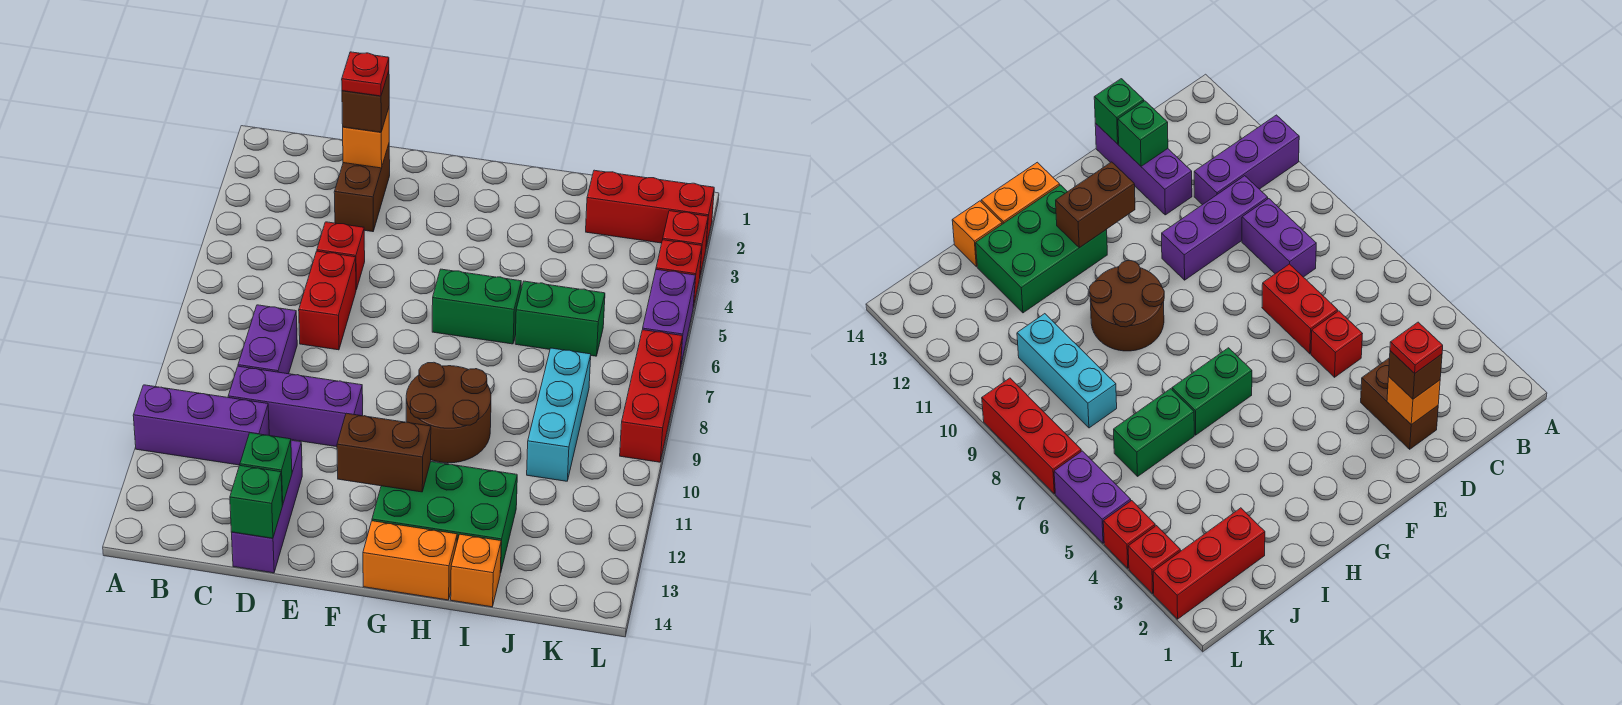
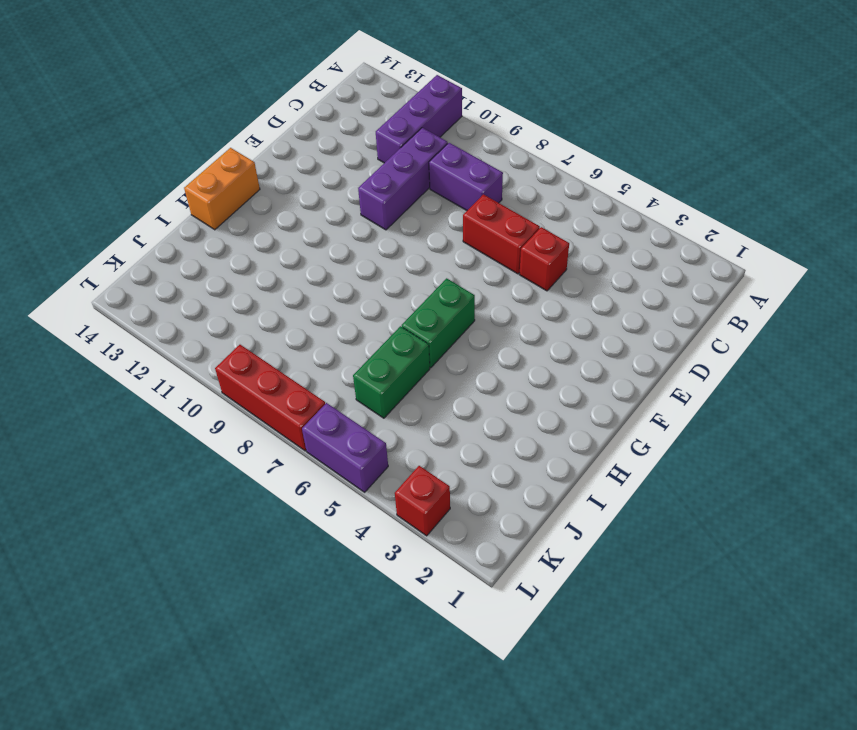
none -> brown 1x2 brick [334,144,390,232]
none -> purple 1x3 brick [231,440,302,573]
none -> brown 2x2 round brick [406,362,491,463]

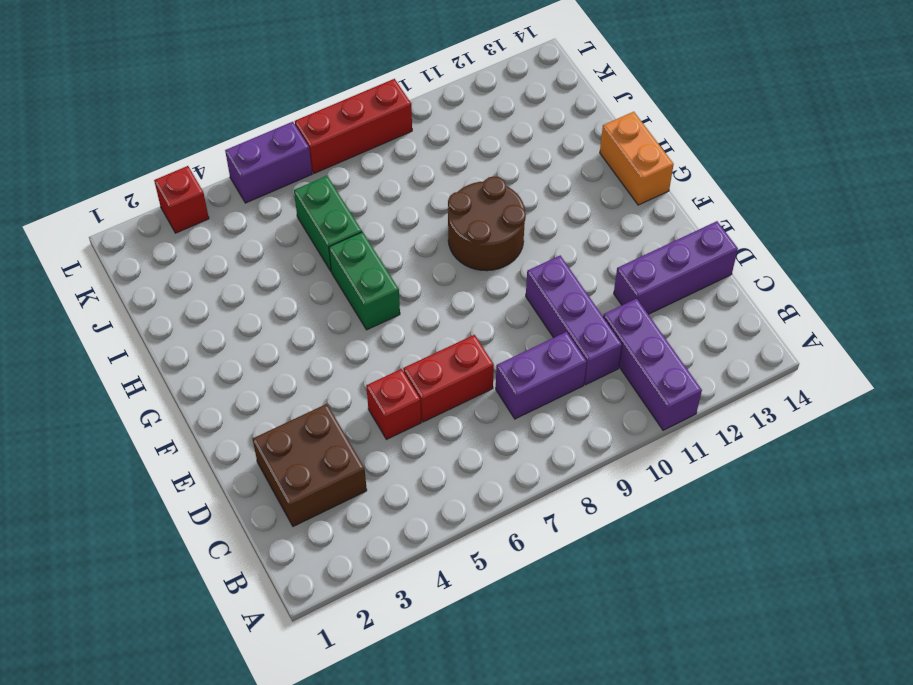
brown 2x2 brick [253,404,367,526] -> brown 1x2 brick [334,144,390,232]
none -> green 2x3 brick [372,462,517,573]
none -> orange 1x1 brick [451,534,501,607]
none -> red 1x3 brick [586,170,714,247]

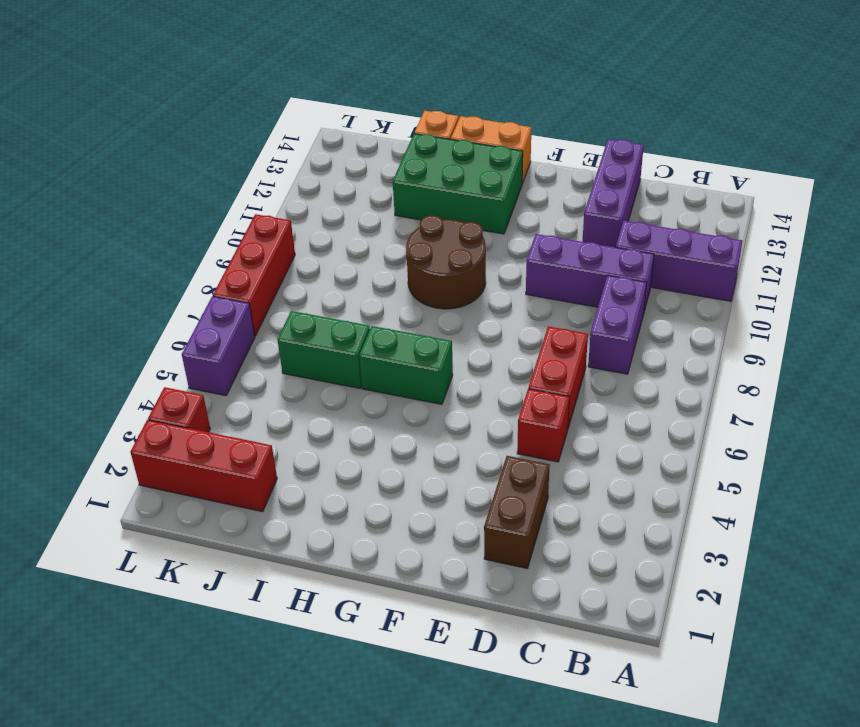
none -> cyan 1x3 brick [527,348,591,481]
none -> red 1x1 brick [656,240,702,307]
none -> orange 1x1 brick [343,108,389,168]

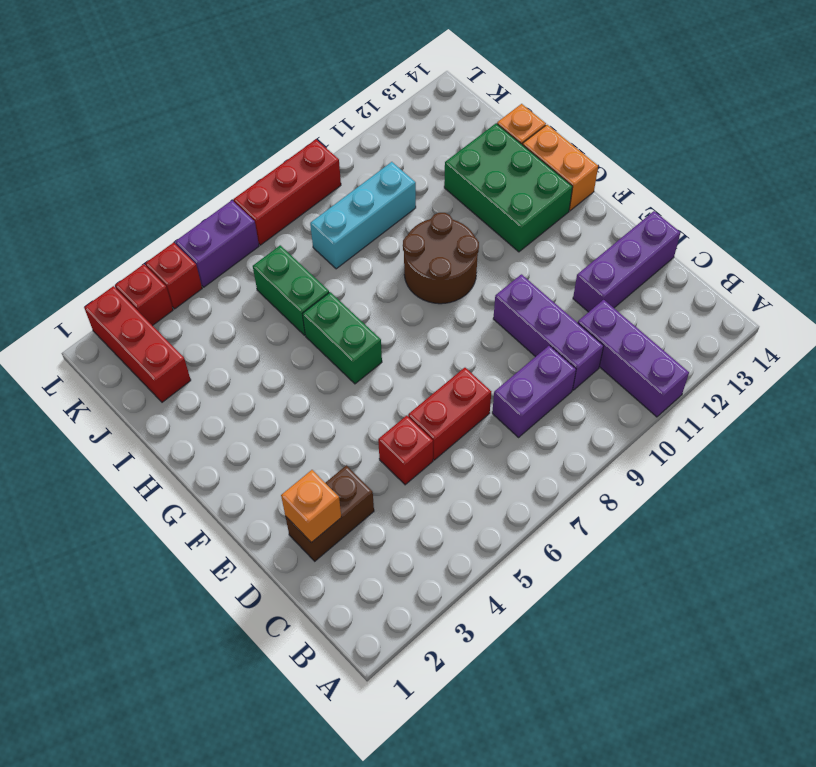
none -> green 1x1 brick [240,433,292,505]
none -> green 1x1 brick [230,466,282,538]
none -> brown 1x2 brick [337,413,431,492]

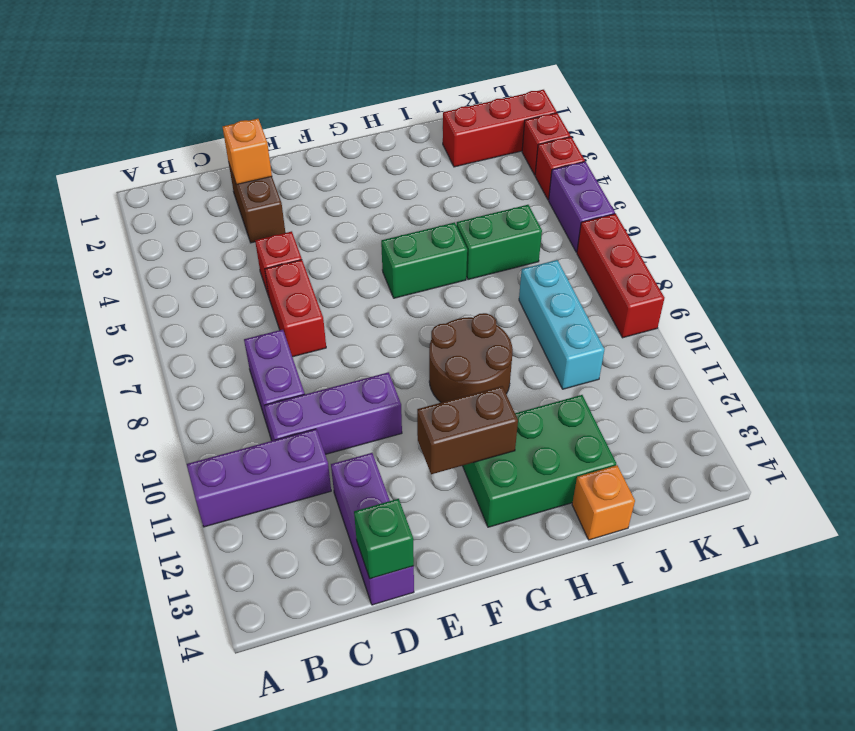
none -> orange 1x2 brick [363,521,457,600]
none -> green 1x1 brick [240,433,292,505]
none -> brown 1x1 brick [342,71,389,132]

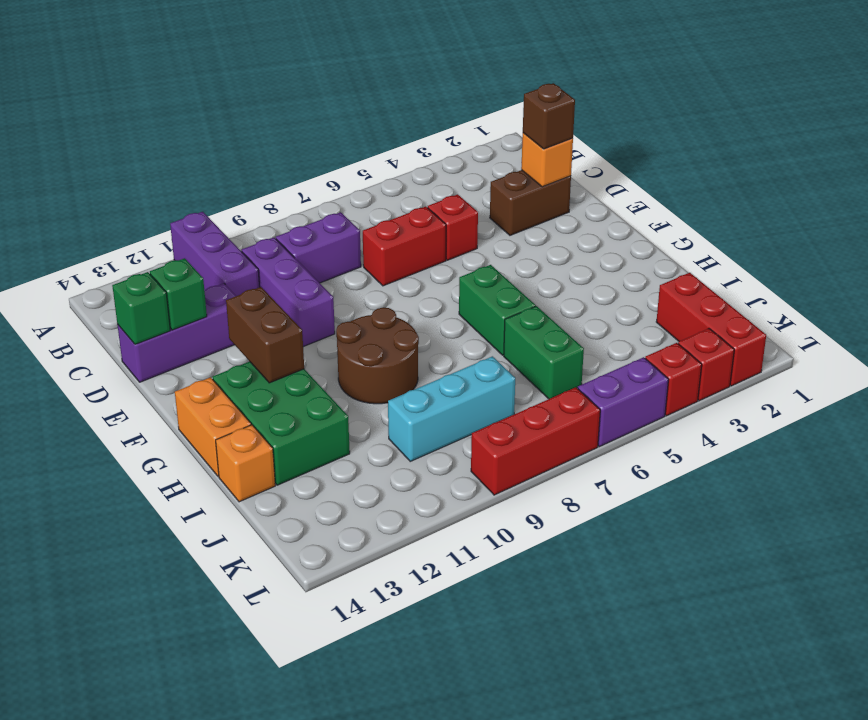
none -> red 1x1 plate [342,52,389,96]

